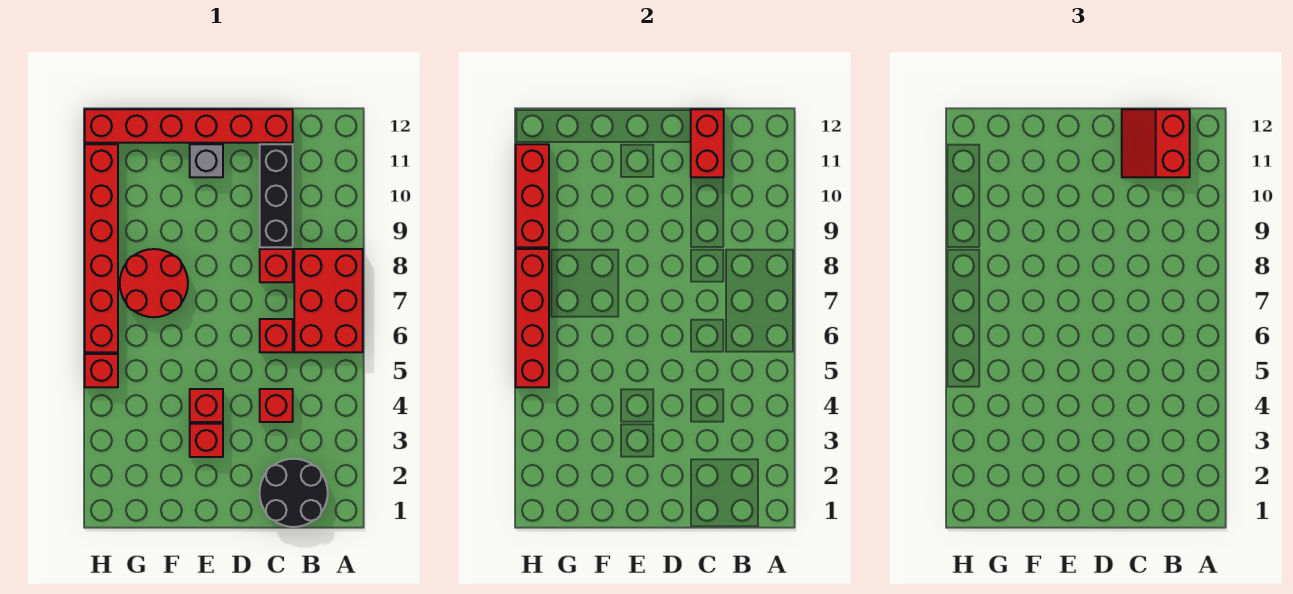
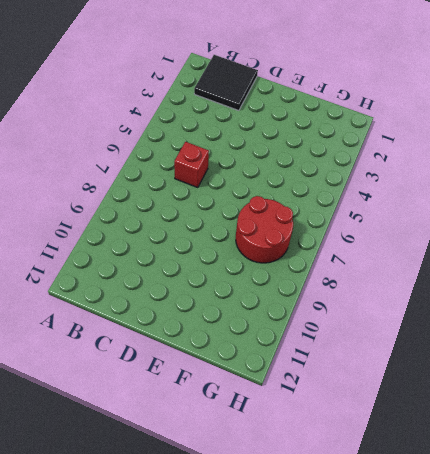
black 2x2 tile [194,55,258,111] -> black 2x2 round brick [260,459,328,527]
none -> red 2x3 brick [294,249,363,352]
none -> red 1x1 brick [260,389,293,422]
none -> red 1x1 brick [260,249,293,282]

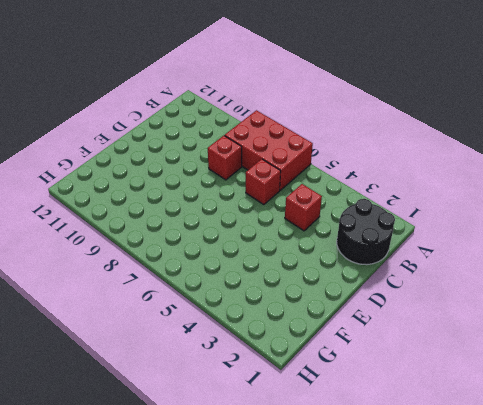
none -> black 1x3 brick [260,144,293,247]
none -> red 1x6 brick [85,109,293,143]
none -> red 1x1 brick [190,424,223,457]

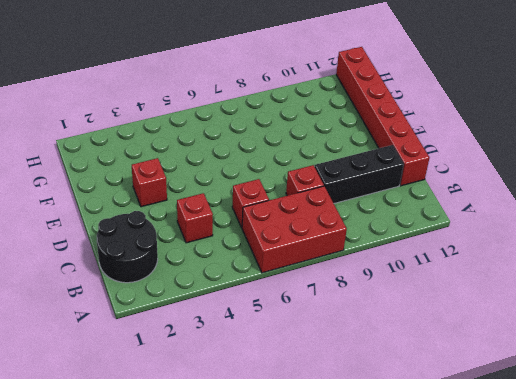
none -> red 1x1 brick [190,389,223,422]
none -> grey 1x1 brick [190,144,223,177]
none -> red 2x2 round brick [120,249,188,317]

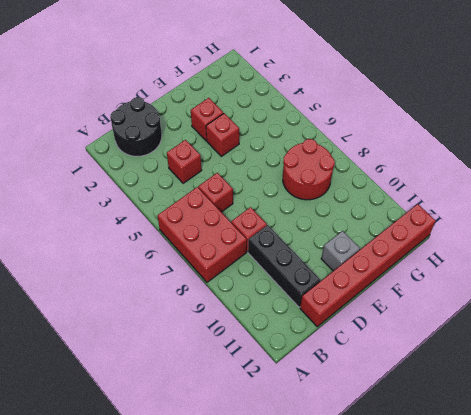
none -> red 1x1 brick [85,354,118,387]
none -> red 1x6 brick [85,144,118,352]
none -> red 1x2 brick [691,109,724,177]

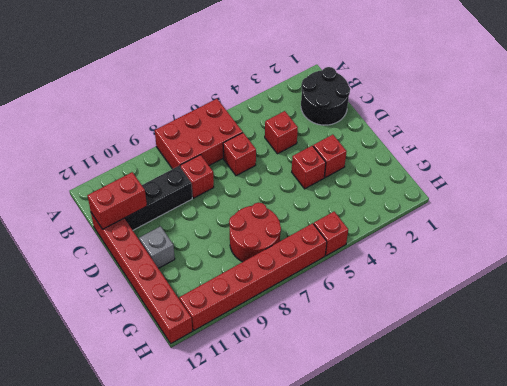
none -> red 1x4 brick [516,249,549,387]
none -> red 1x3 brick [516,144,549,247]
none -> red 2x2 slope [1122,109,1190,177]

